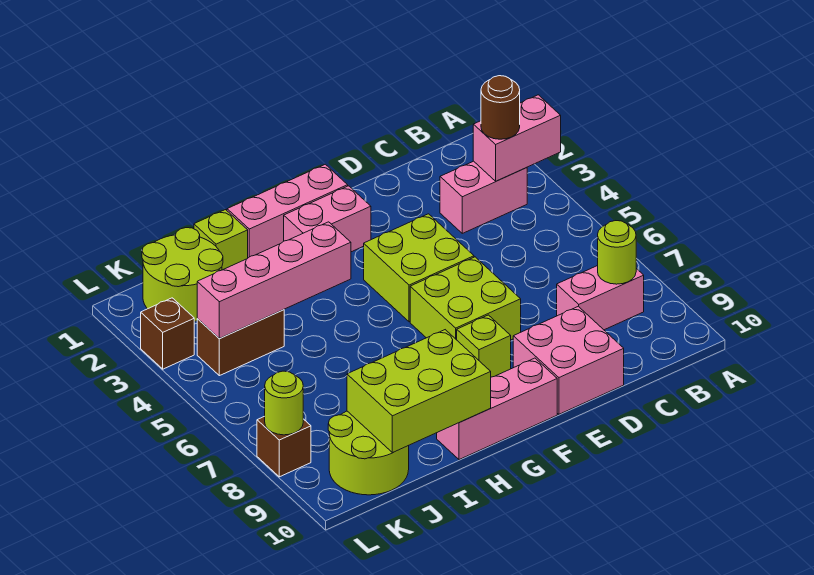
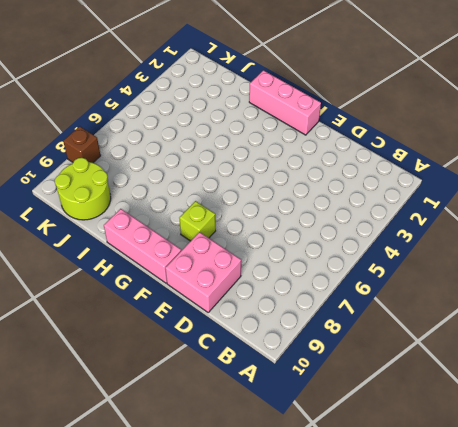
none -> pink 1x2 brick [440,161,527,233]
none -> pink 1x2 brick [557,266,644,330]
none -> lime 2x2 brick [364,214,474,322]

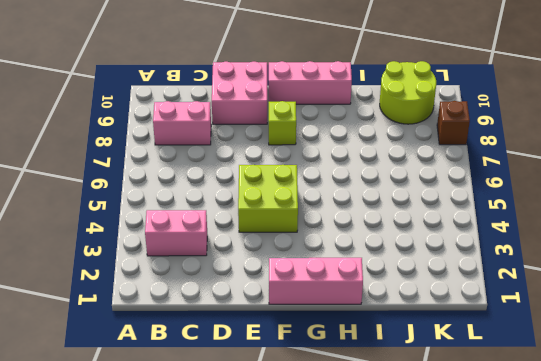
none -> lime 2x2 brick [410,257,521,340]
none -> pink 1x2 brick [284,186,371,252]
none -> lime 1x1 brick [194,210,248,270]

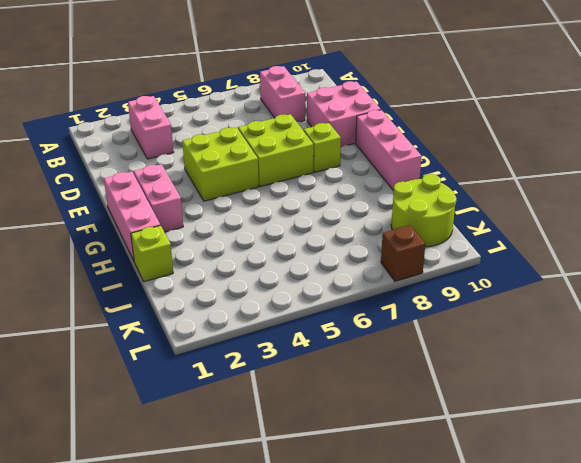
none -> lime 2x2 round brick [142,228,223,321]
none -> brown 1x2 brick [197,310,284,376]
none -> brown 1x1 brick [141,298,194,369]

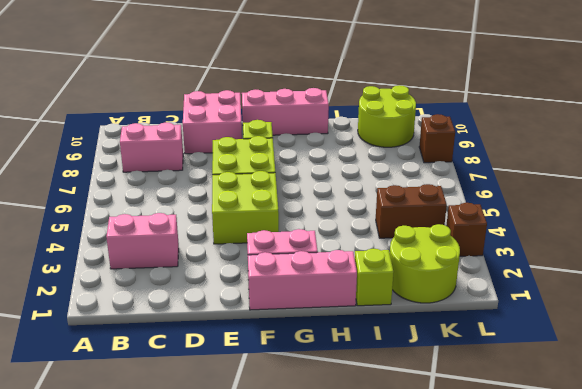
none -> pink 1x2 brick [473,95,561,181]
none -> lime 1x1 round brick [598,221,636,284]
none -> pink 1x4 brick [197,222,351,339]

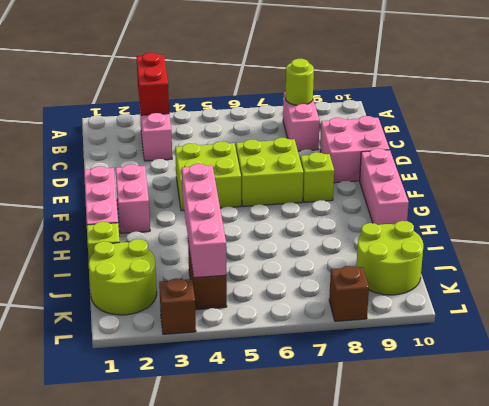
red 1x2 brick [136,52,169,115] -> pink 1x2 brick [473,95,561,181]
none -> lime 2x3 brick [347,330,491,453]
none -> lime 1x1 round brick [265,371,303,435]
none -> brown 1x1 round brick [481,76,520,139]

